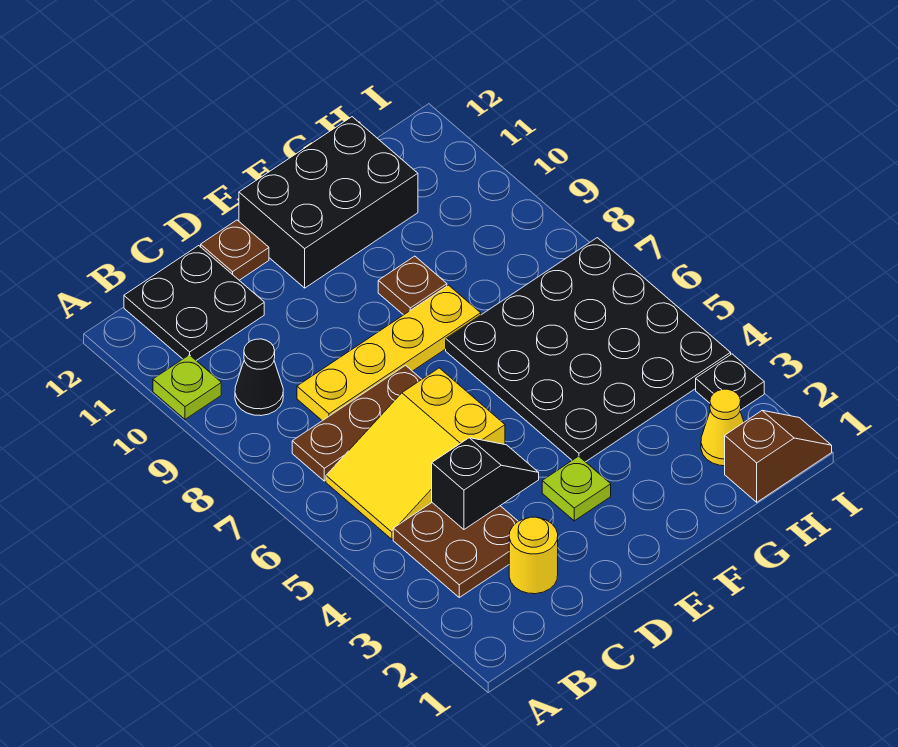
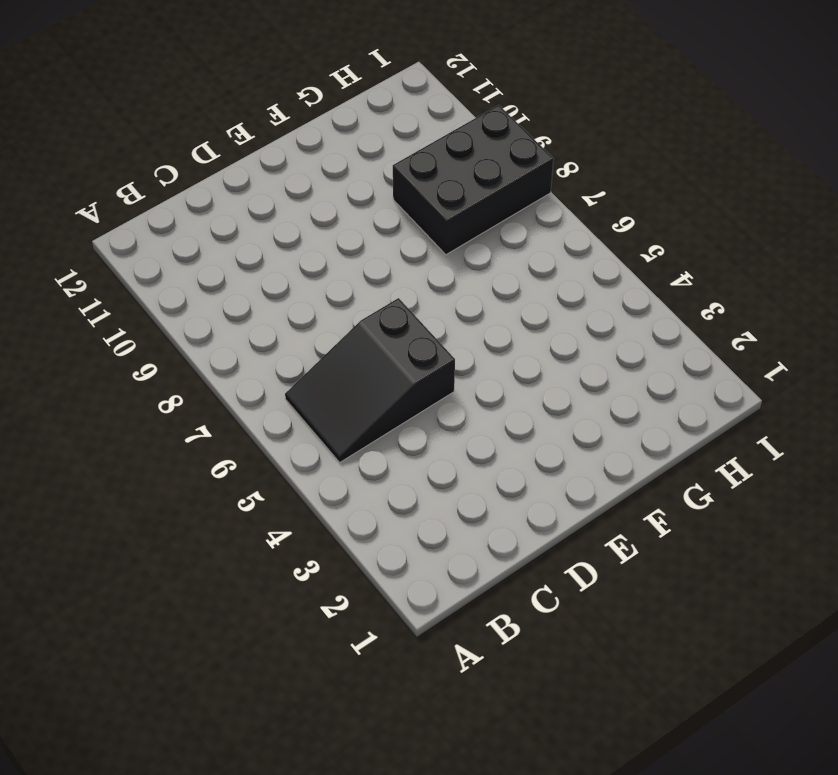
black 2x3 slope [285,298,455,462] -> yellow 2x3 slope [326,368,505,539]
black 2x3 brick [393,105,554,255] -> black 2x3 brick moved to [239,117,418,288]
none -> lime 1x1 plate [153,355,221,419]
none -> brown 2x2 plate [393,503,518,597]
none -> brown 1x3 plate [292,366,422,481]

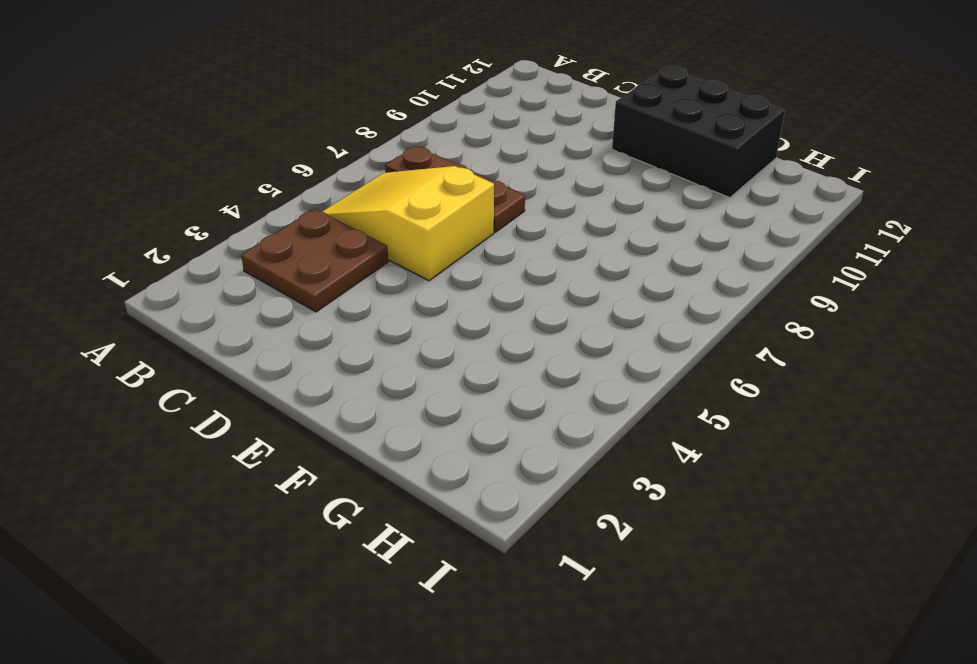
none -> lime 1x1 plate [153,355,221,419]
none -> black 1x1 cone [235,339,283,416]
none -> black 2x2 plate [124,246,264,360]

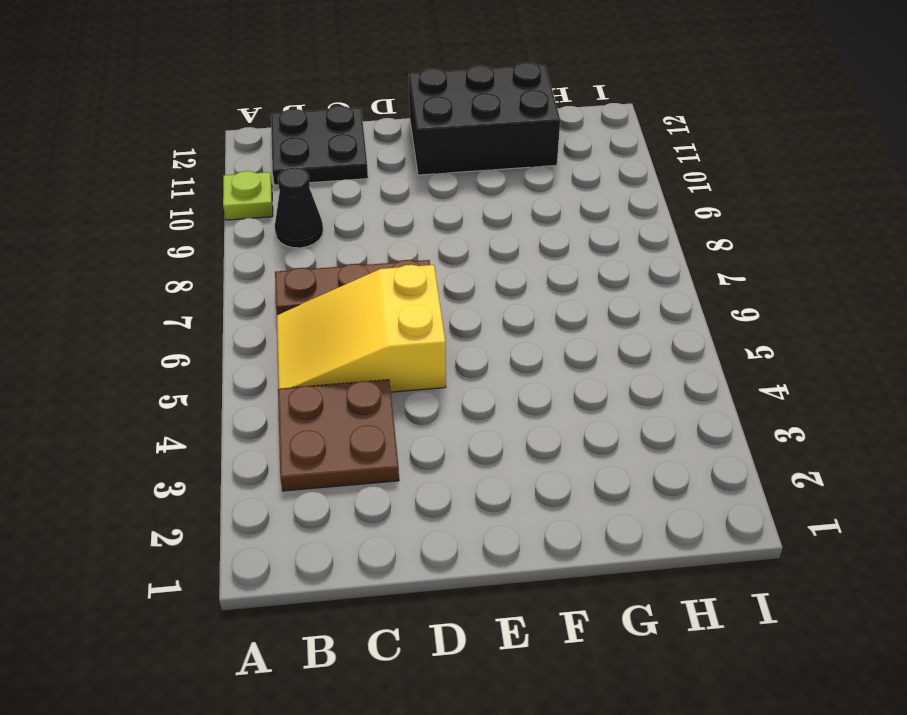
none -> yellow 1x1 round brick [509,517,558,594]
none -> yellow 1x4 plate [297,285,481,421]
none -> brown 1x1 plate [201,220,269,280]

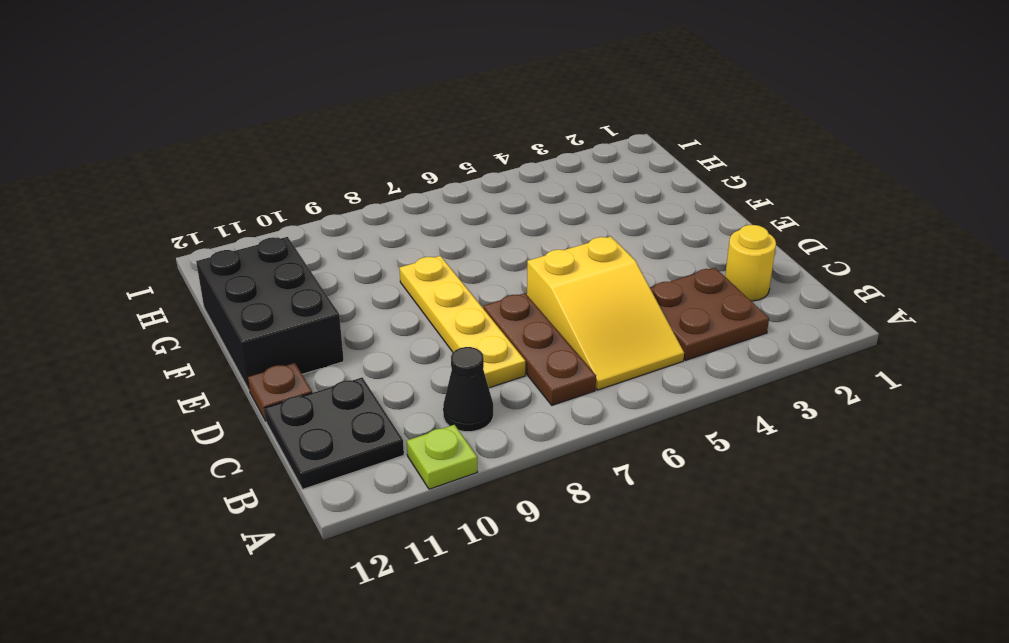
none -> lime 1x1 plate [542,456,611,521]
none -> black 4x4 plate [446,238,731,462]
none -> brown 1x1 plate [378,256,447,315]

